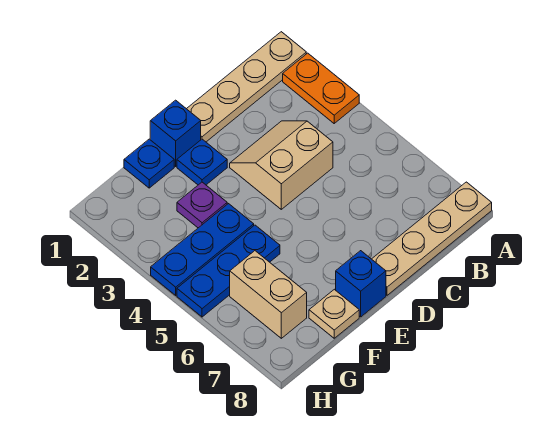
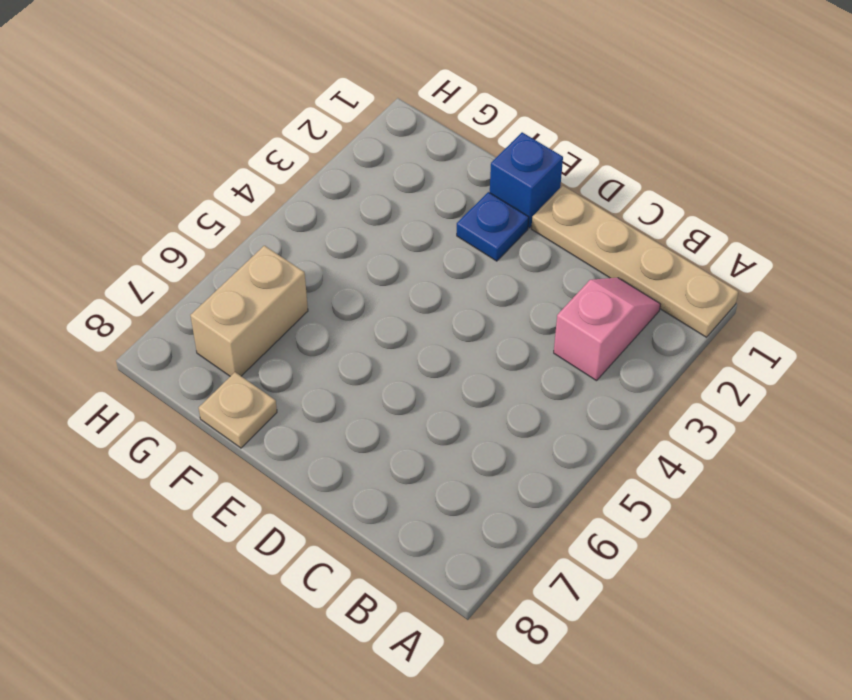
pink 1x2 slope [554,278,661,381] -> none
none -> orange 1x2 plate [283,53,359,123]
none -> tan 1x4 plate [372,182,492,295]
none -> tan 2x2 slope [230,121,333,209]

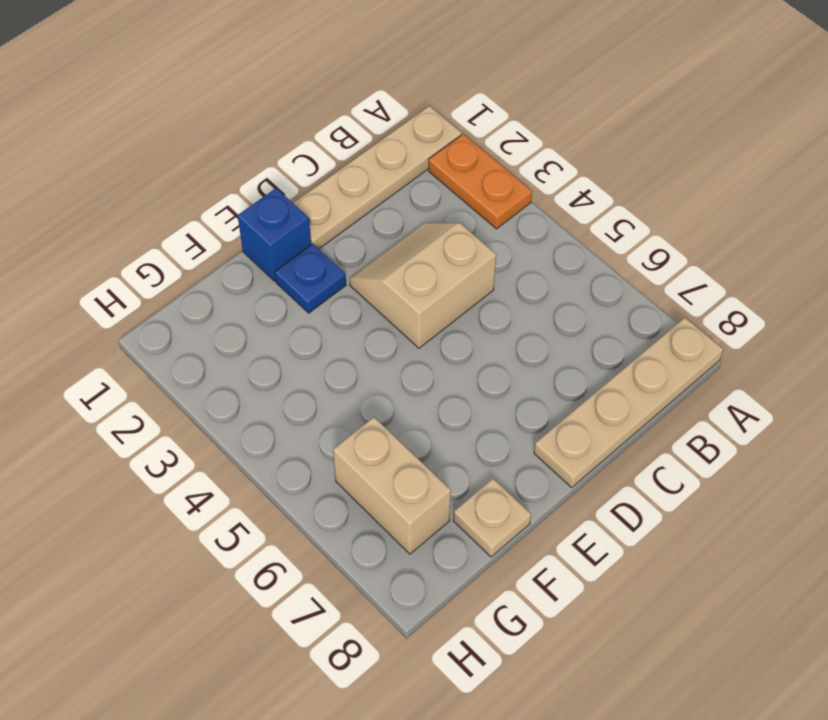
none -> blue 1x1 brick [336,251,386,317]
none -> blue 1x1 plate [124,139,174,188]
none -> purple 1x1 plate [177,182,227,228]

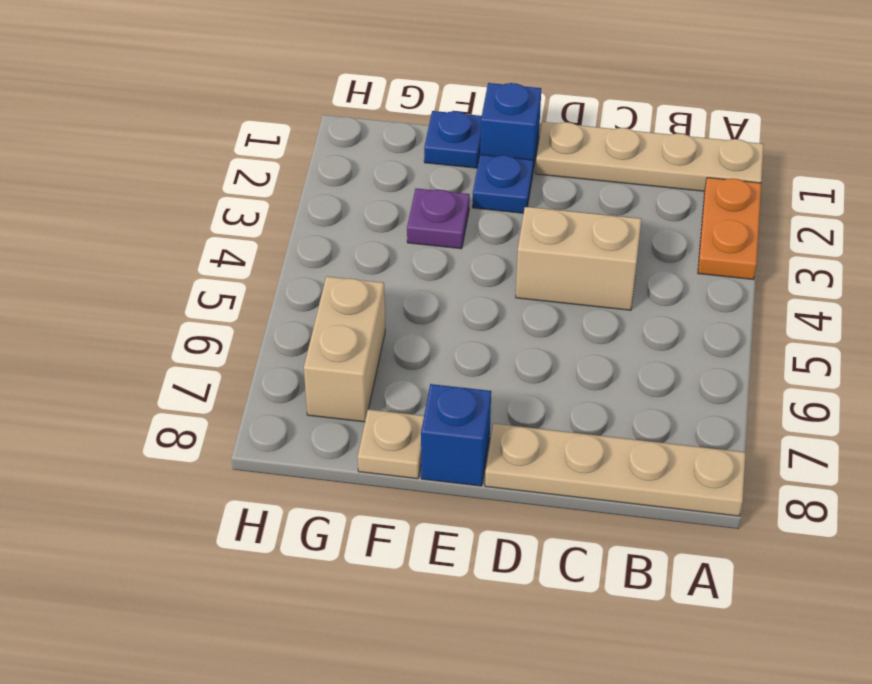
none -> blue 1x3 plate [151,204,254,295]
none -> blue 1x3 plate [177,225,280,317]

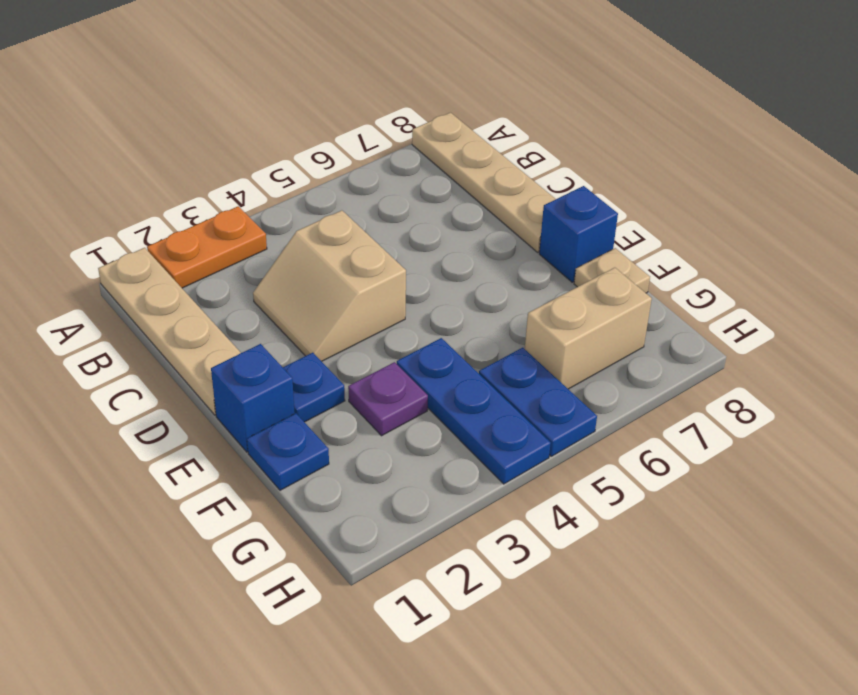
blue 1x2 plate [479,348,597,456] -> blue 1x3 plate [177,225,280,317]

